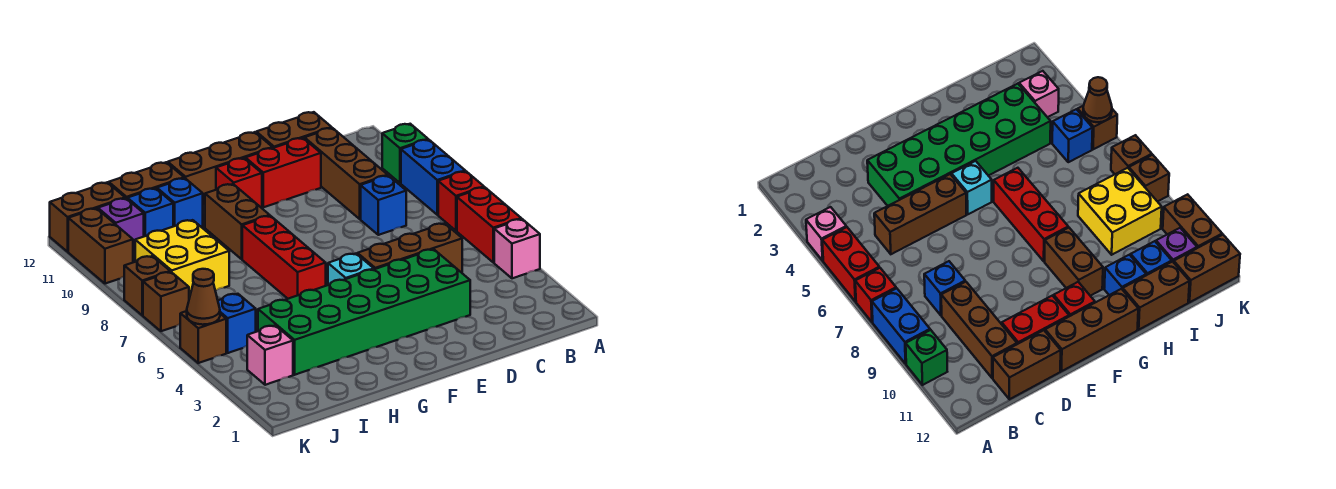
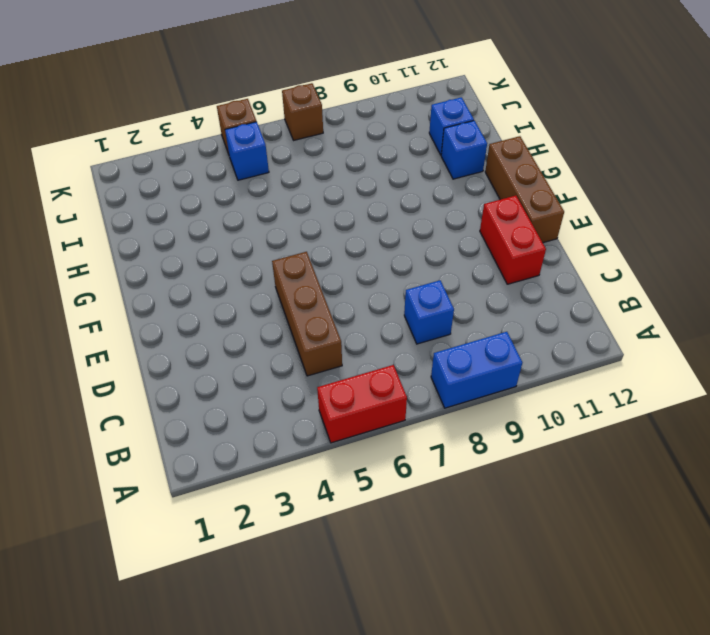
none -> pink 1x1 brick [494,219,540,278]
none -> red 1x1 brick [438,171,484,231]
none -> green 1x1 brick [382,124,428,183]

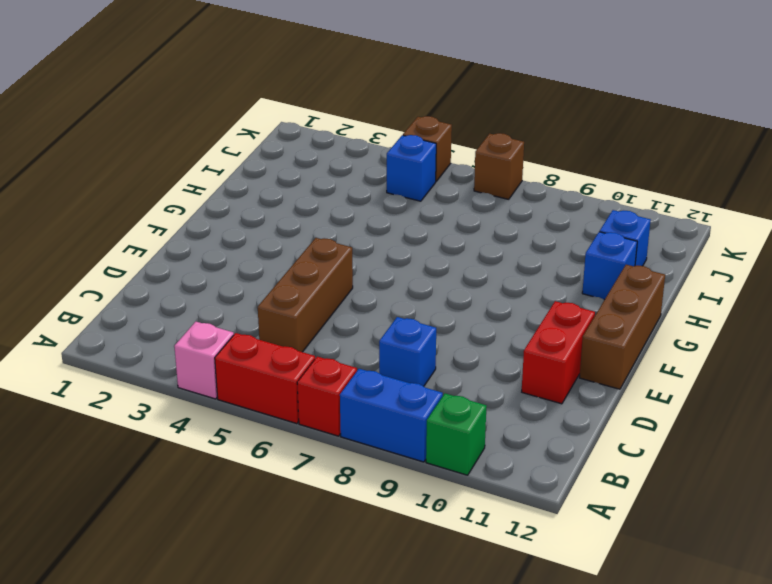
none -> brown 1x3 brick [304,128,388,219]
none -> brown 1x2 brick [256,112,332,148]
none -> green 2x6 brick [258,249,470,375]

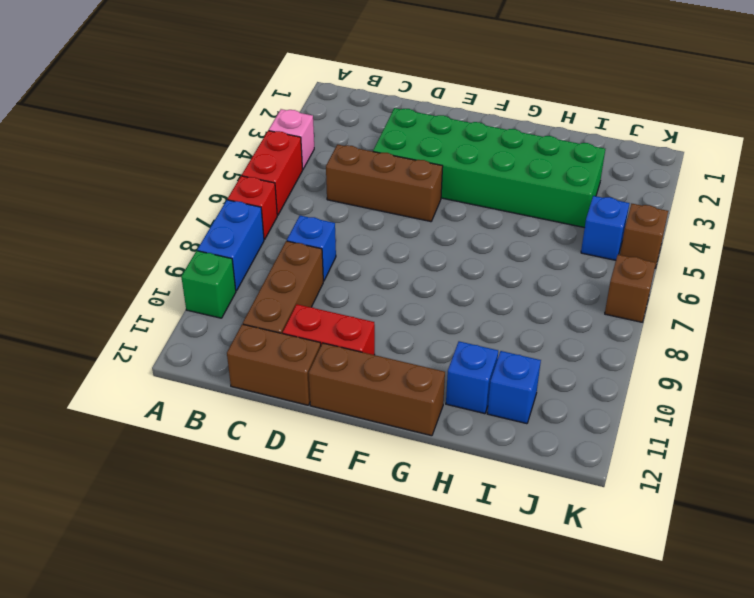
none -> cyan 1x1 brick [328,254,374,285]
none -> red 1x1 brick [216,158,262,208]
none -> red 1x3 brick [242,216,326,299]

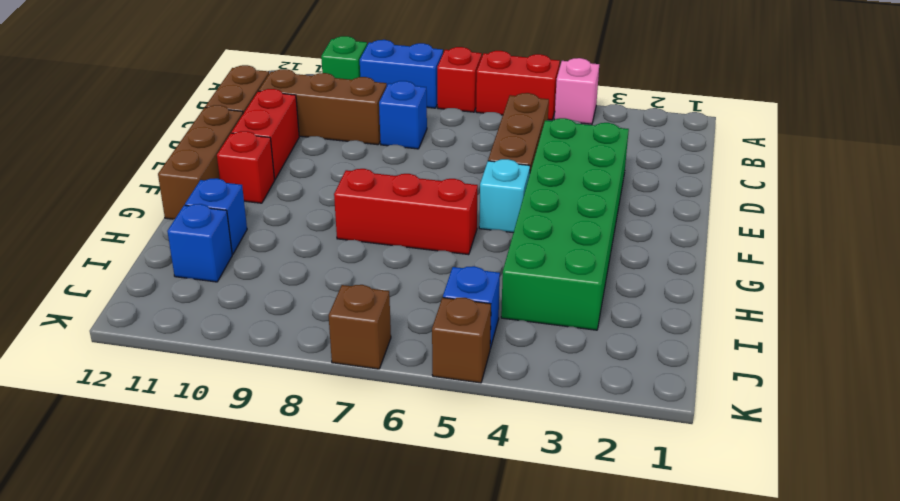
none -> brown 1x2 brick [205,184,270,259]
none -> brown 1x2 brick [109,162,184,199]
none -> yellow 2x2 brick [135,220,229,298]

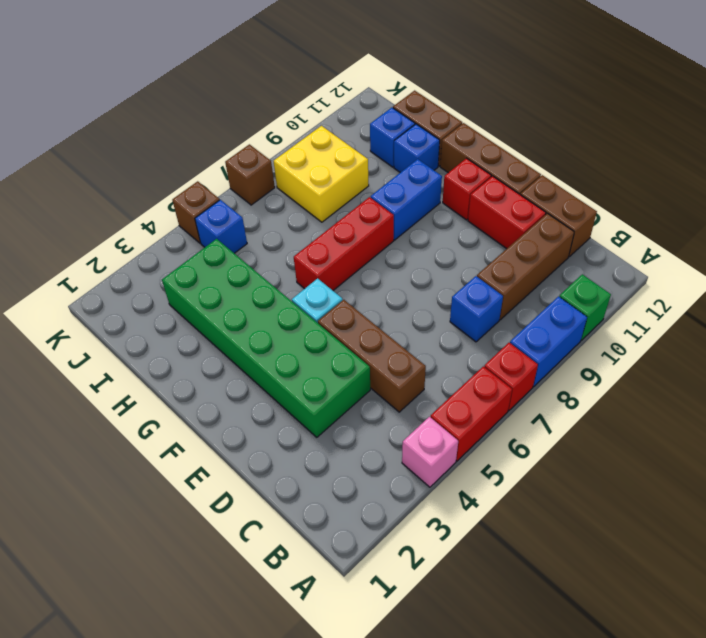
blue 1x2 brick [371,159,442,240] -> brown 1x2 brick [205,184,270,259]
none -> pink 1x1 brick [247,325,293,385]
none -> purple 1x1 brick [98,198,144,251]
none -> brown 1x2 brick [50,182,125,252]

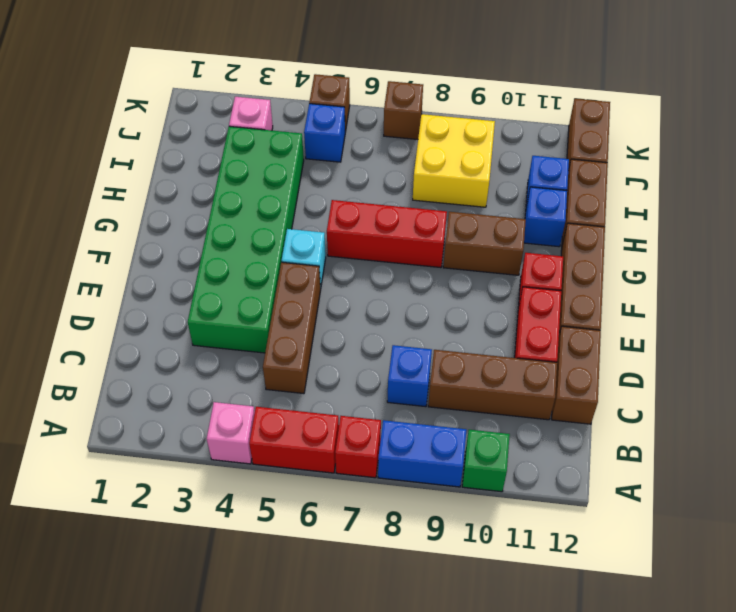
none -> purple 1x1 brick [98,198,144,251]
none -> brown 1x1 brick [124,256,170,315]
none -> brown 1x2 brick [68,208,133,284]

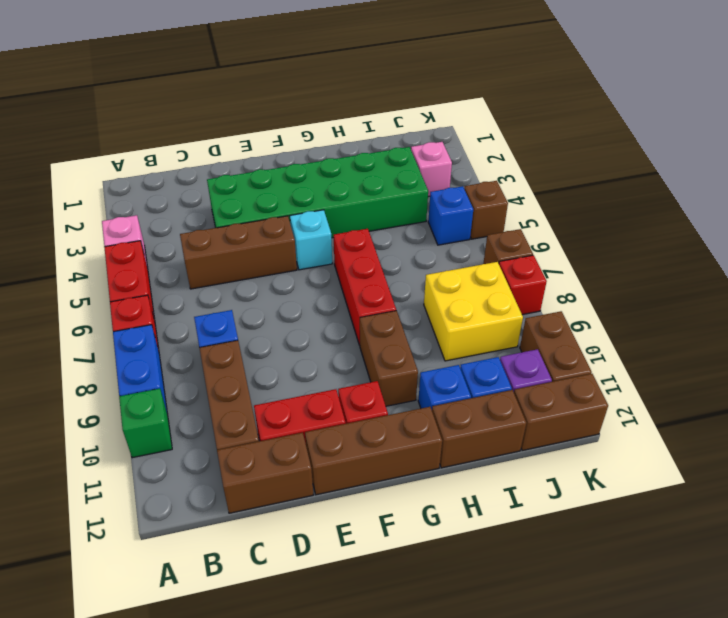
red 1x1 brick [499,255,547,315] -> brown 1x1 brick [124,256,170,315]
none -> brown 1x1 cone [187,269,220,325]

